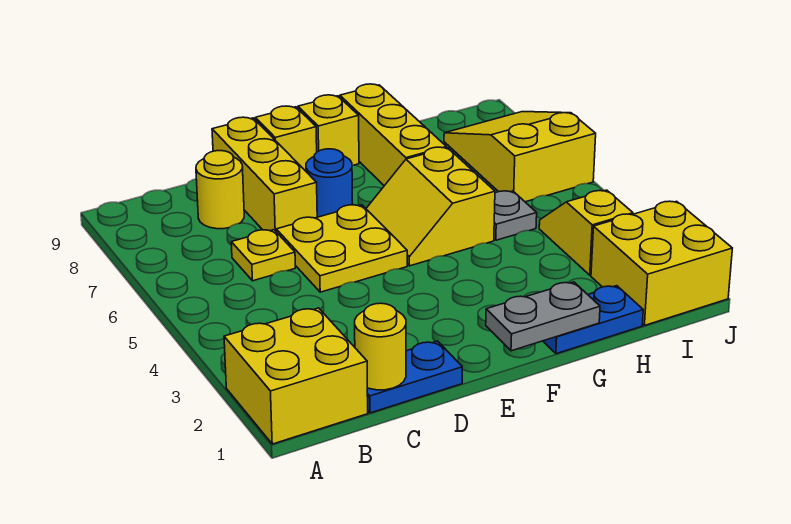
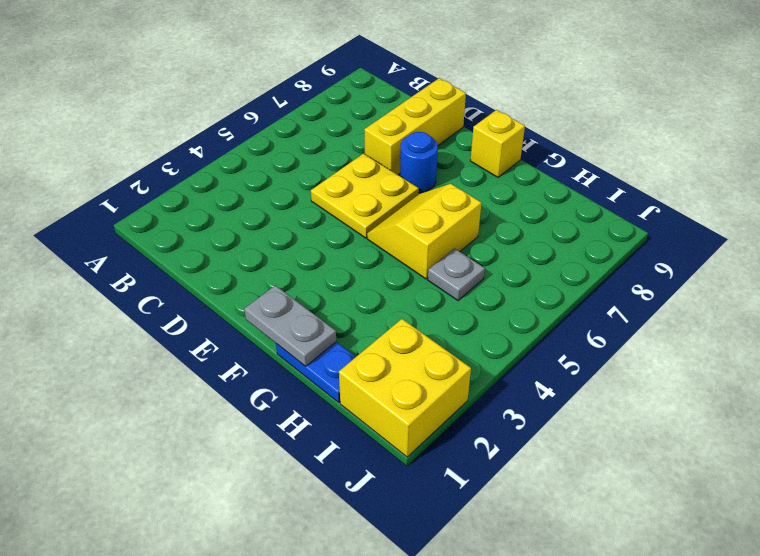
none -> yellow 2x2 brick [224,308,368,444]
none -> blue 1x2 plate [367,341,462,413]
none -> yellow 1x1 plate [231,230,295,281]

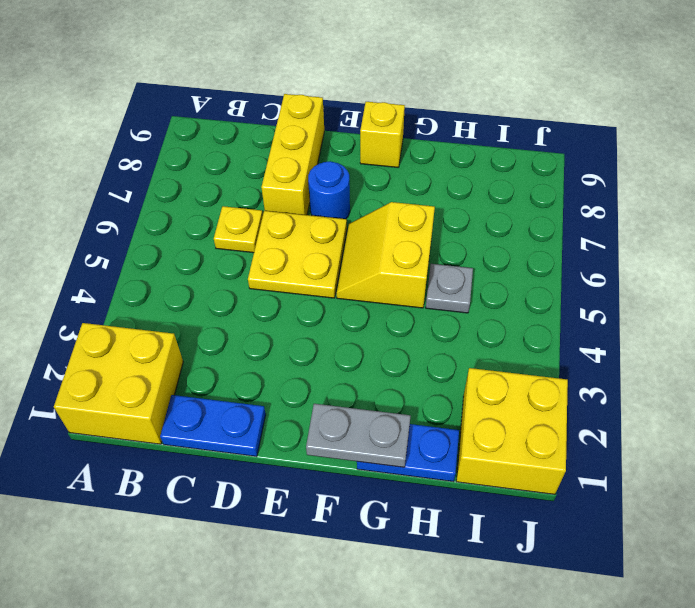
none -> yellow 1x1 round brick [196,151,244,229]
none -> yellow 1x1 brick [255,106,317,171]
none -> yellow 1x3 brick [340,84,446,186]

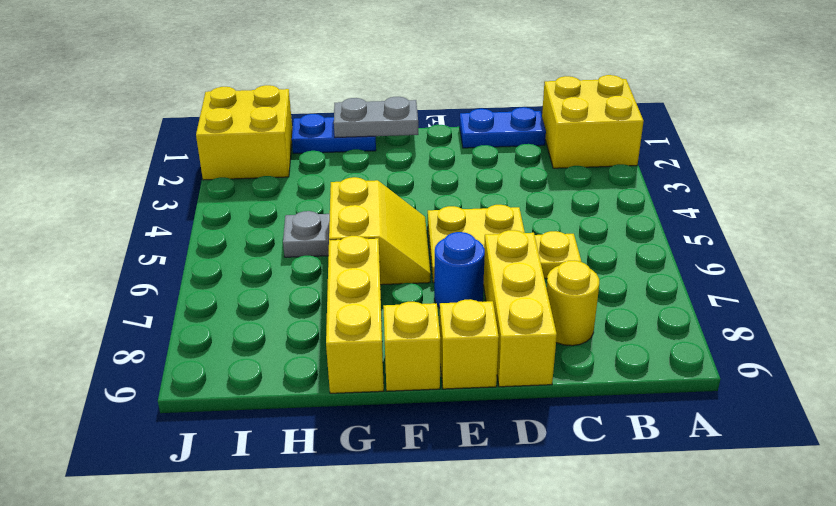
none -> yellow 1x2 slope [539,190,633,275]
none -> yellow 2x3 slope [444,112,596,202]
none -> yellow 1x1 round brick [355,303,406,390]

